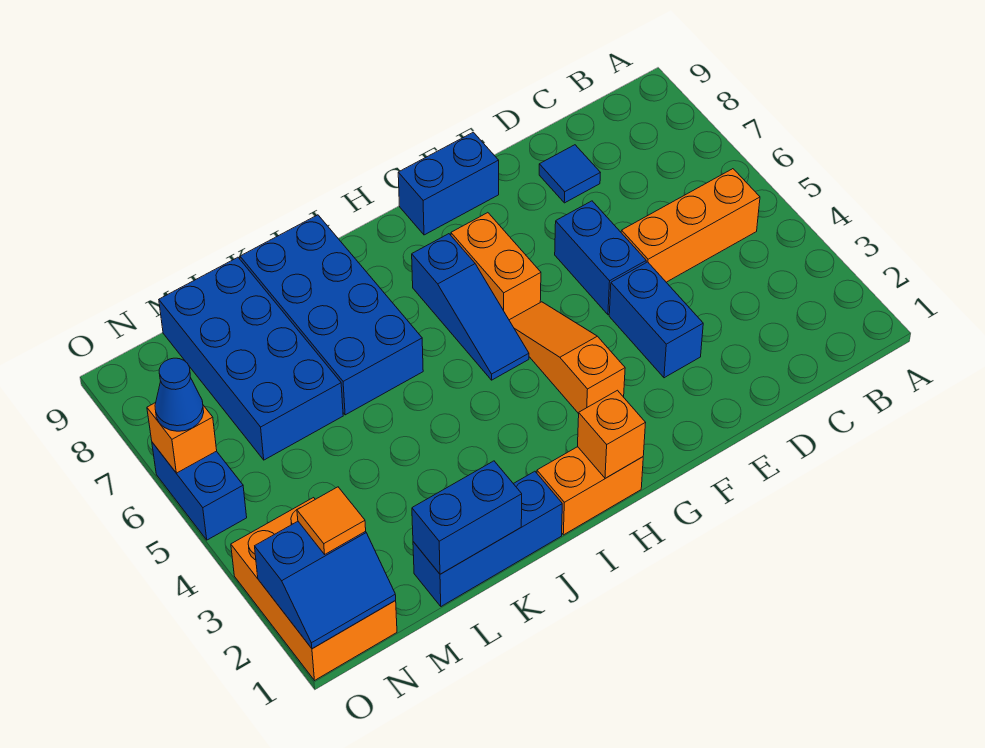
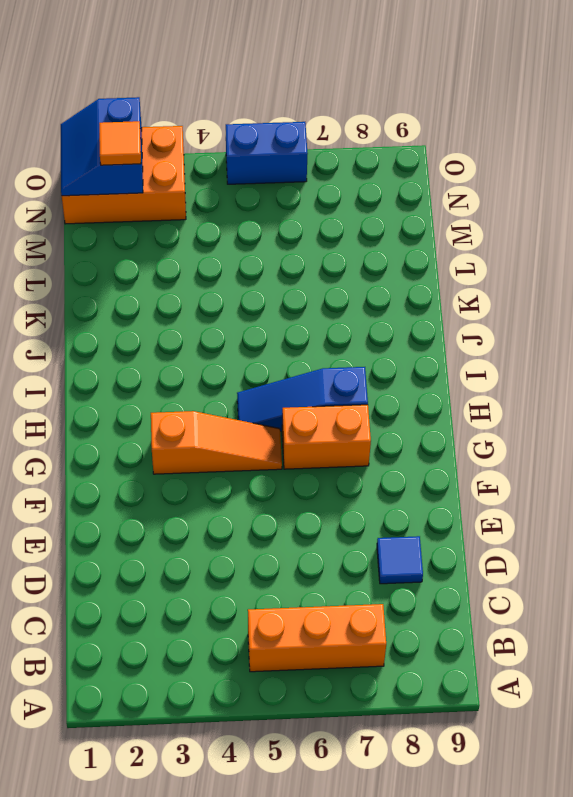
orange 1x3 brick [248,604,386,672] -> orange 1x3 brick turned to [621,169,760,282]
none -> blue 1x2 brick [609,262,703,378]
none -> blue 1x2 brick [555,201,646,315]
none -> blue 1x2 brick [398,132,499,235]

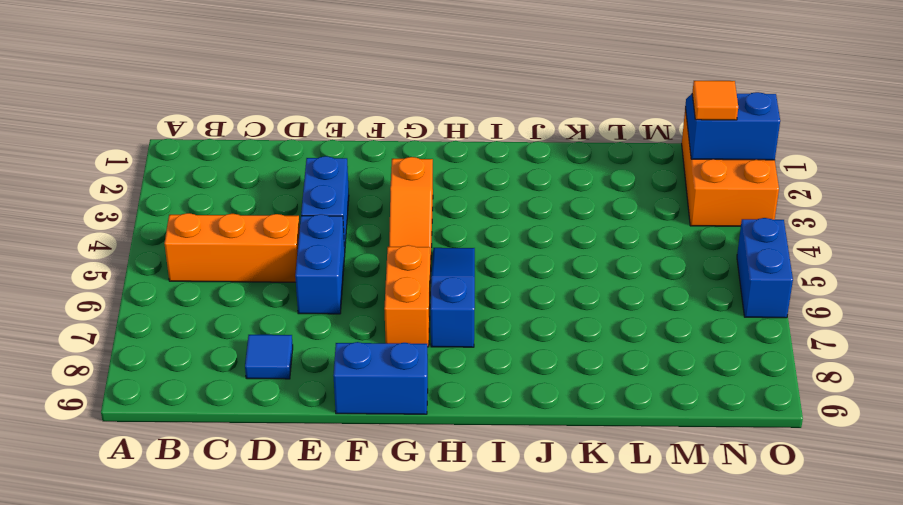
none -> orange 1x2 brick [537,447,643,535]
none -> blue 1x3 brick [413,471,562,606]
none -> blue 2x4 brick [240,215,423,415]

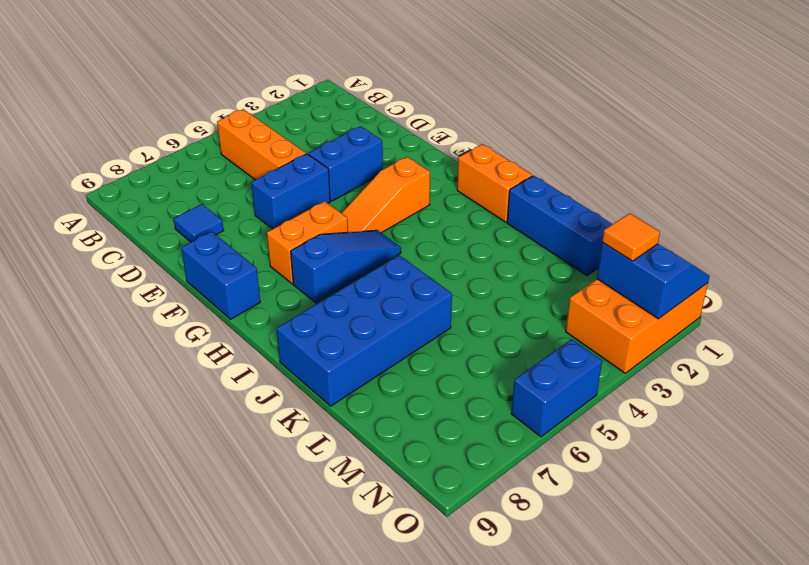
none -> blue 2x4 brick [159,257,343,460]
none -> orange 1x1 brick [578,390,645,478]
none -> blue 1x2 brick [412,461,522,574]

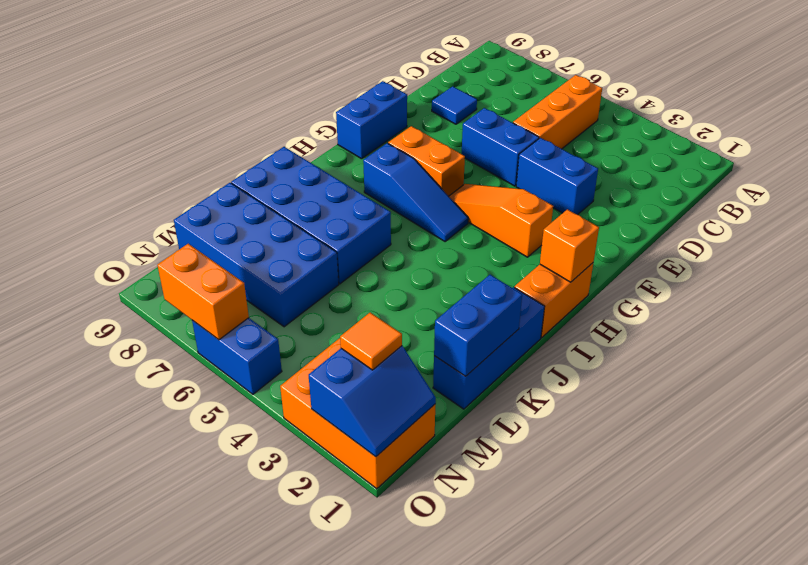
orange 1x2 brick [157,244,249,340] -> orange 1x1 brick [147,403,217,473]
none -> blue 1x1 cone [155,358,204,431]

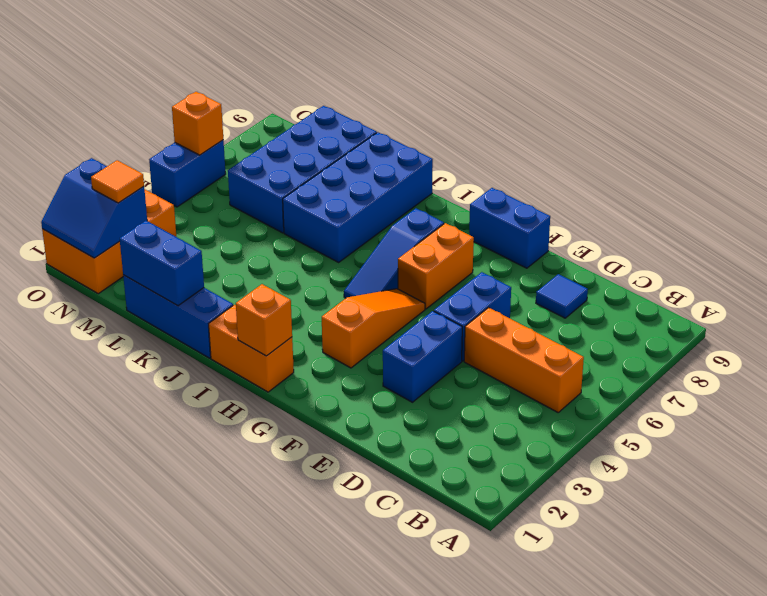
none -> blue 1x1 cone [155,358,204,431]

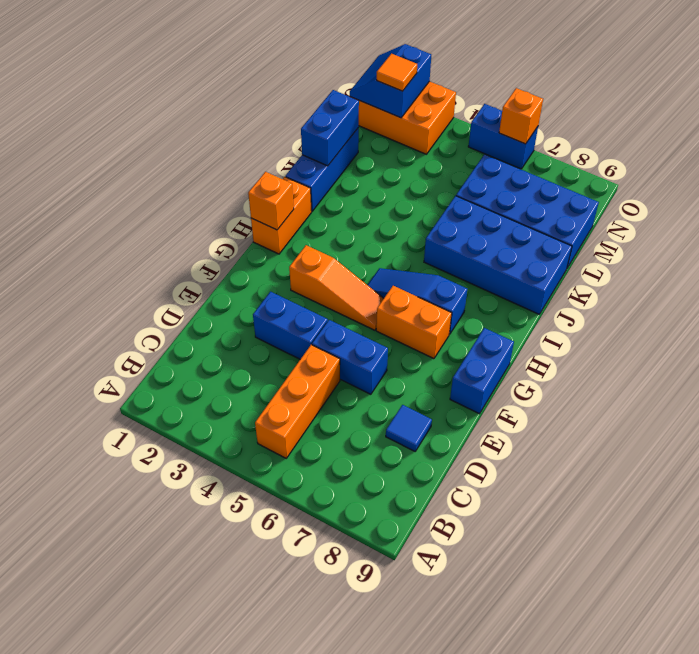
none -> blue 1x1 cone [155,358,204,431]

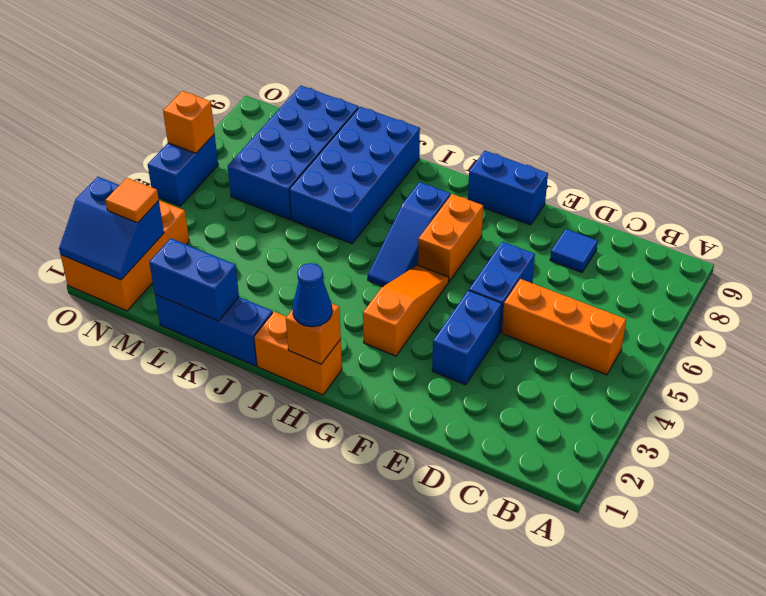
blue 1x1 cone [293,263,332,327] -> blue 1x1 cone moved to [155,358,204,431]

